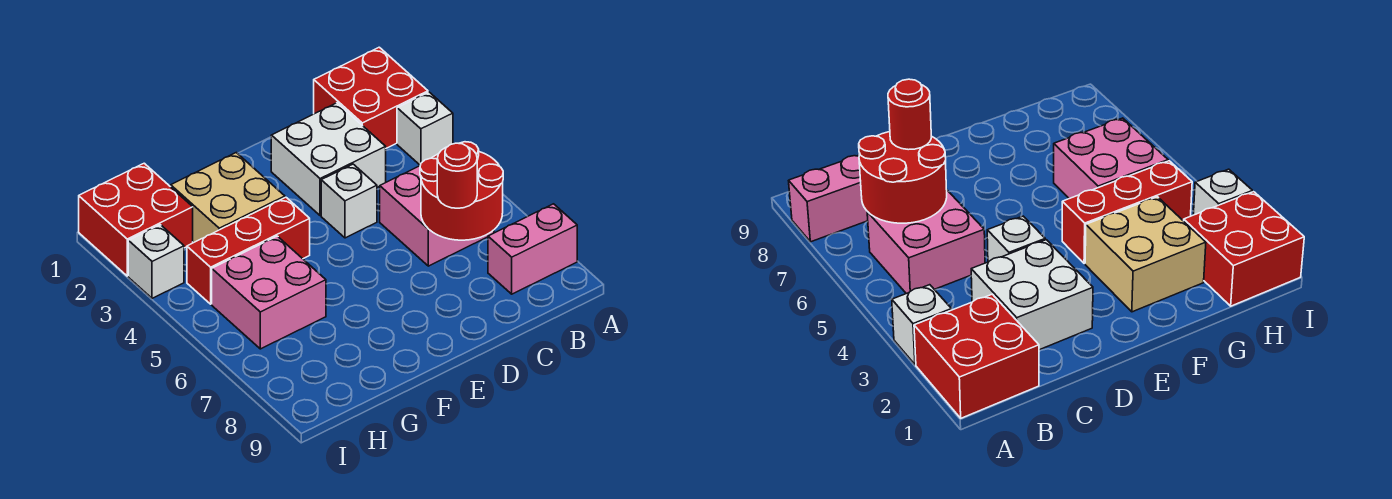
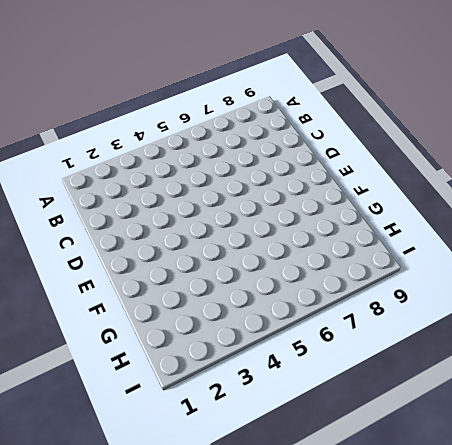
none -> red 2x2 brick [314,47,428,148]
none -> white 1x1 brick [397,92,453,165]
none -> pink 1x2 brick [488,204,577,294]

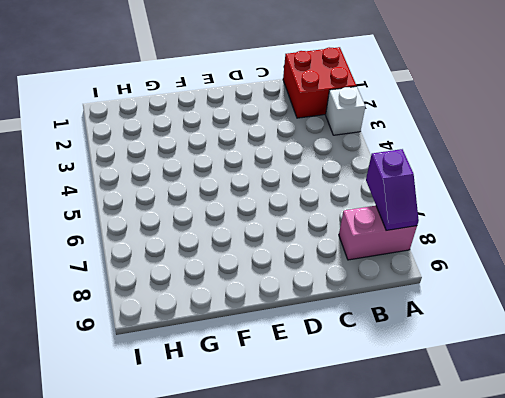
purple 1x2 slope [366,149,419,230] -> none
none -> pink 2x2 brick [380,166,494,266]
none -> white 2x2 brick [271,103,386,216]
none -> white 1x1 brick [321,164,377,238]

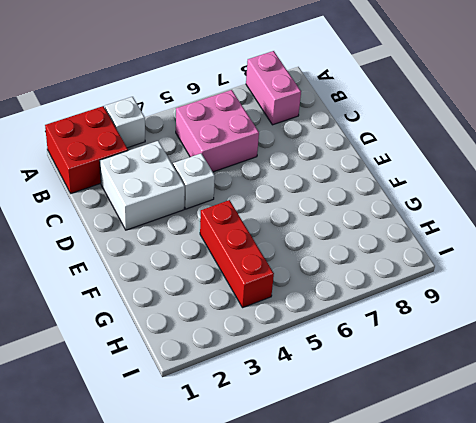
none -> tan 2x2 brick [170,153,285,242]
none -> pink 2x2 brick [212,236,326,349]
none -> red 2x2 brick [79,163,193,276]

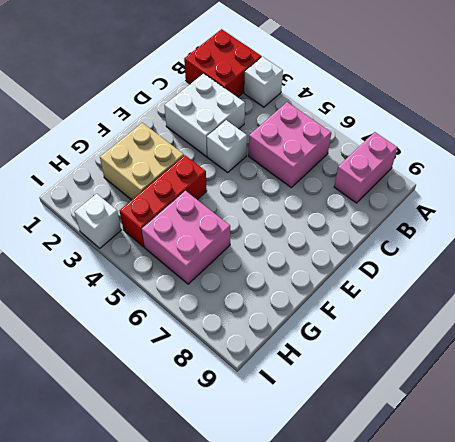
none -> red 2x2 brick [79,163,193,276]
none -> red 2x2 round brick [420,142,503,240]
none -> red 1x1 round brick [437,143,477,208]

